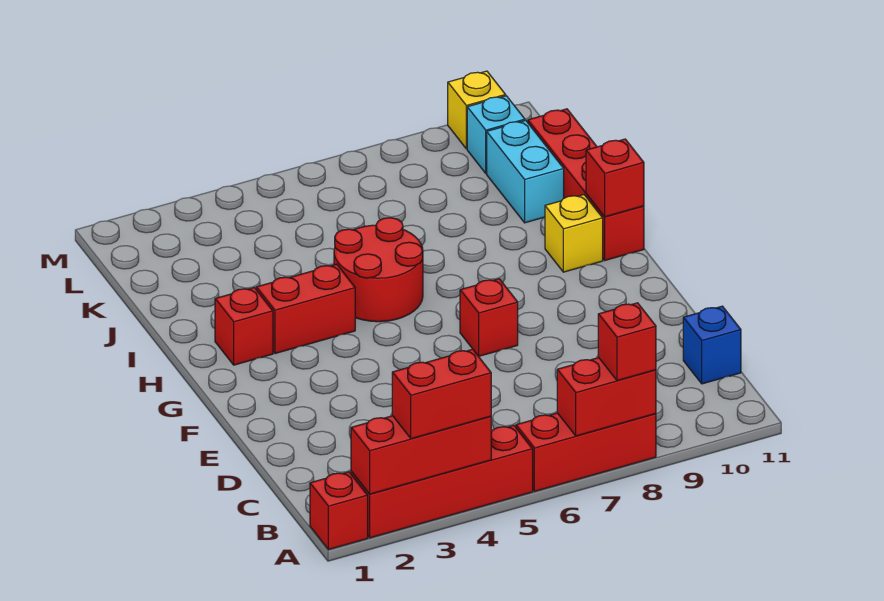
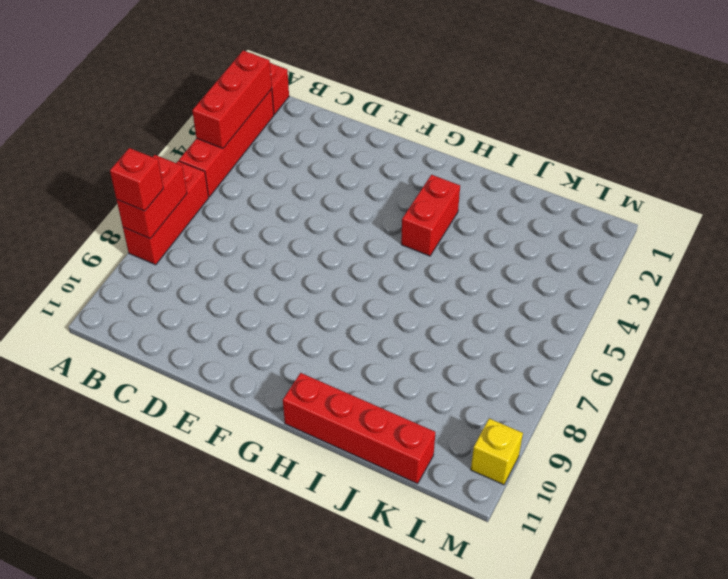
none -> blue 1x1 brick [683,306,741,384]
none -> red 1x1 brick [460,279,518,356]
none -> red 1x1 brick [215,288,273,365]

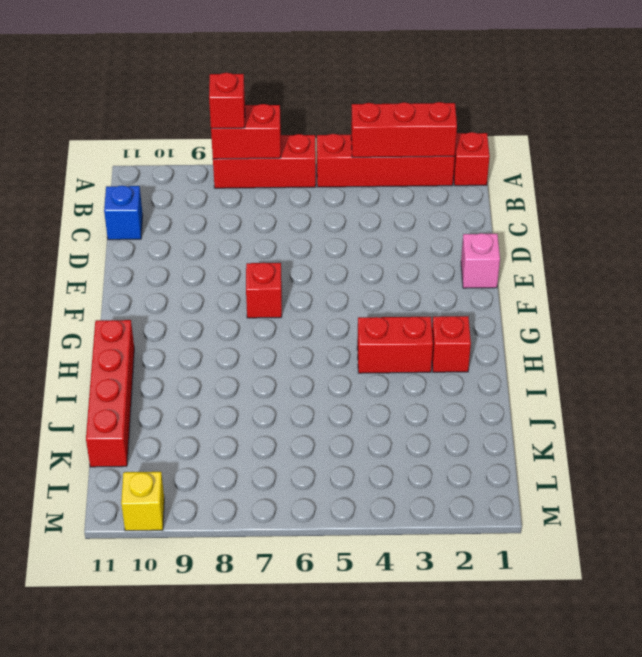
pink 1x1 brick [461,233,500,288] -> none
none -> red 2x2 round brick [334,218,423,322]
none -> yellow 1x1 brick [545,195,603,272]
none -> cyan 1x2 brick [487,120,564,223]

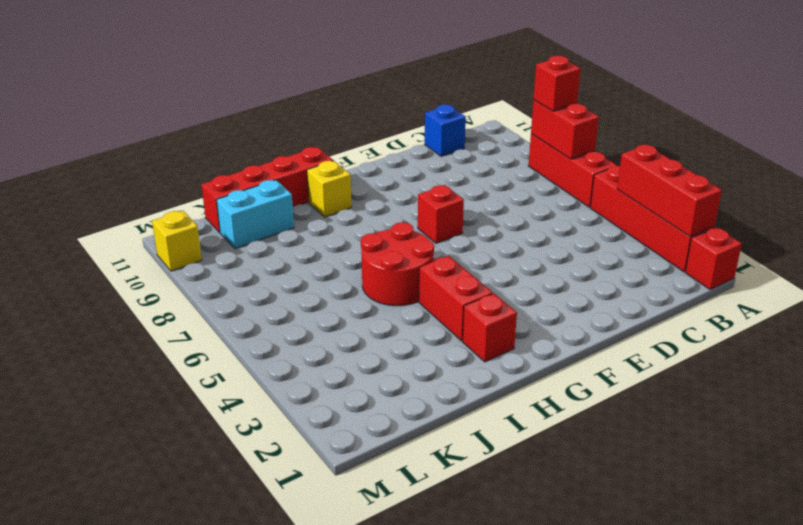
none -> cyan 1x1 brick [467,96,525,173]
none -> red 1x1 brick [586,139,644,217]
none -> red 1x2 brick [392,349,491,439]

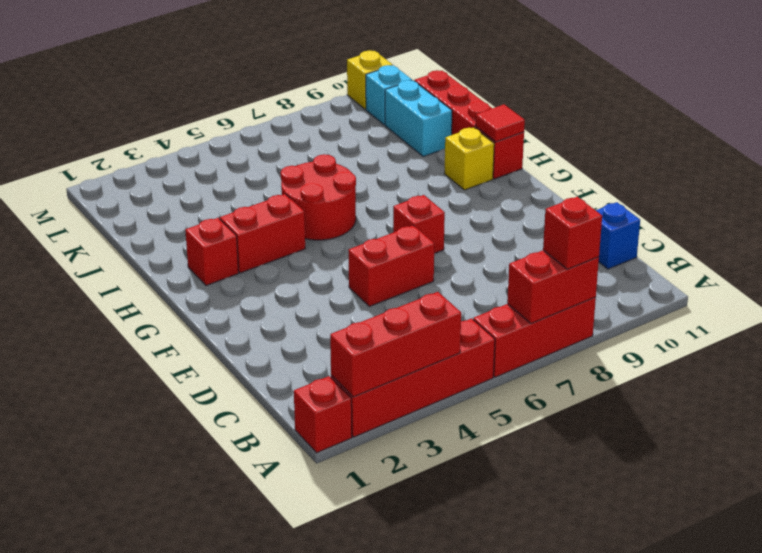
red 1x2 brick [348,225,434,306] -> red 1x2 brick moved to [392,349,491,439]
red 1x1 tile [475,105,525,142] -> red 1x1 brick [586,139,644,217]

